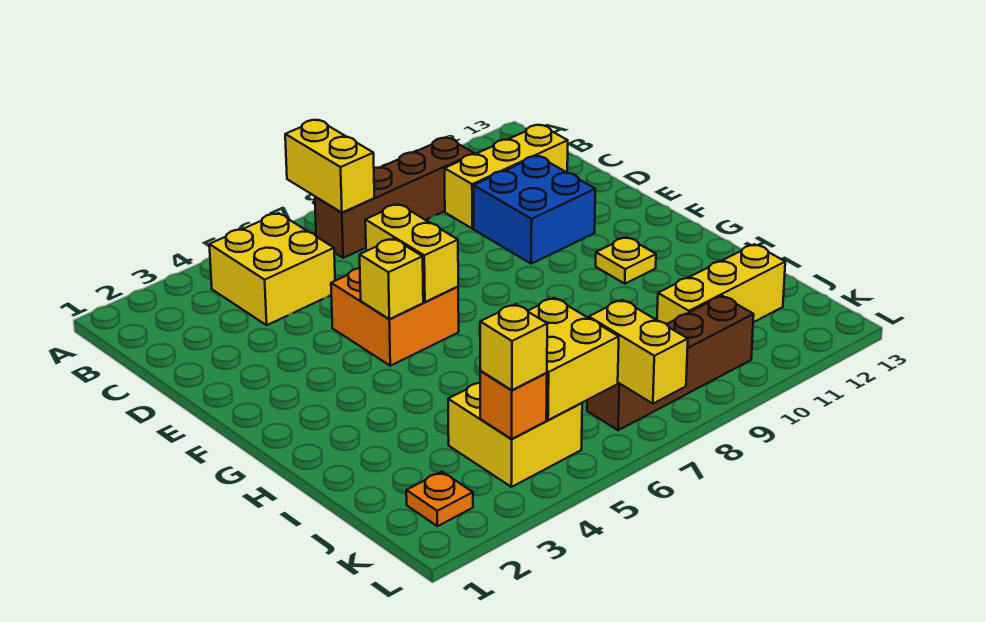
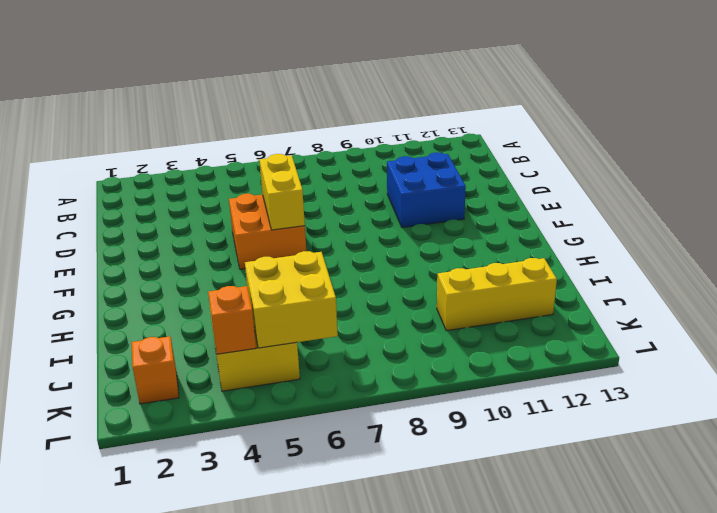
orange 1x1 brick [131,336,179,404] -> orange 1x1 plate [406,472,473,526]
none -> yellow 2x2 brick [209,213,335,325]
none -> brown 1x4 brick [315,138,474,258]
none -> yellow 1x3 brick [445,125,568,229]

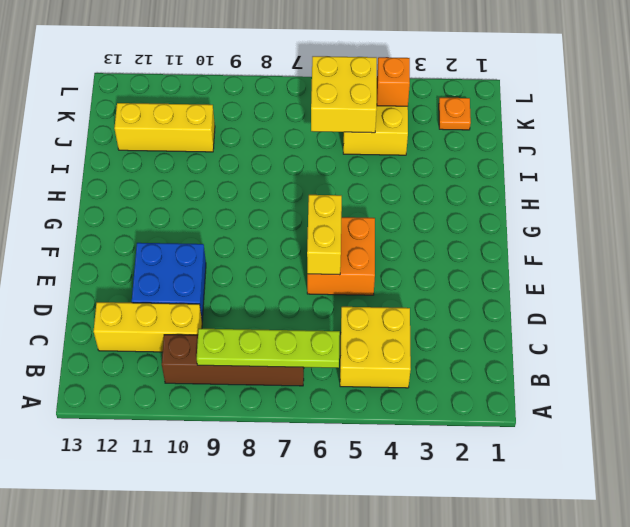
lime 1x4 plate [197,329,340,368] -> yellow 1x2 brick [285,120,374,213]
none -> yellow 1x1 plate [596,237,656,284]
none -> brown 1x4 brick [587,296,754,430]
none -> yellow 1x1 brick [360,239,423,319]

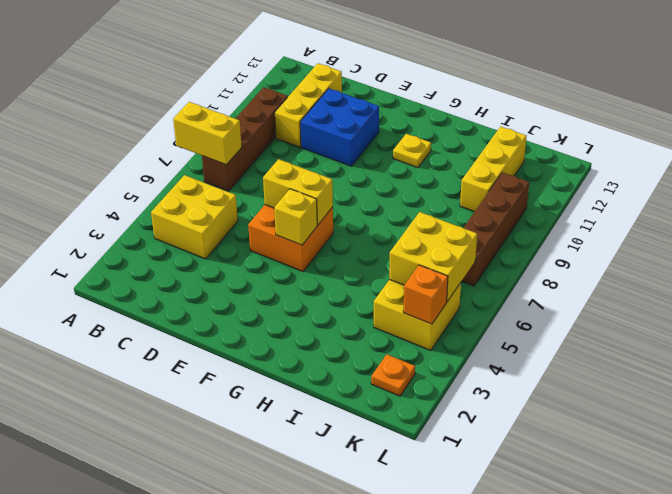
none -> yellow 1x2 brick [589,300,688,404]
none -> yellow 1x1 brick [480,304,547,390]

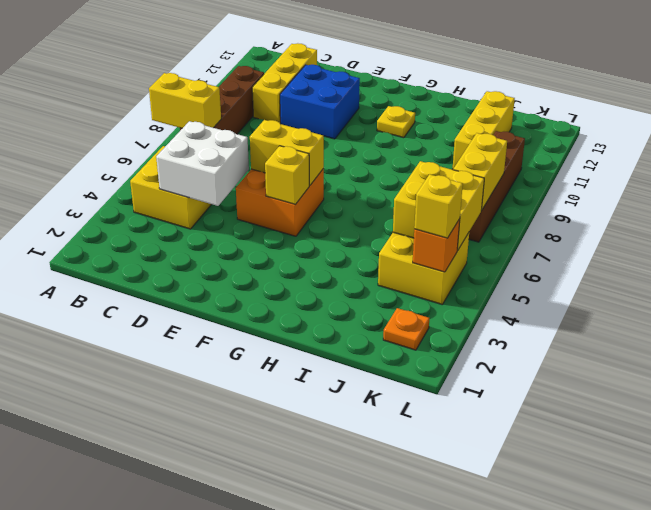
white 2x2 brick [156,121,249,206] -> none
yellow 1x2 brick [453,133,507,209] -> yellow 1x2 brick turned to [589,300,688,404]

